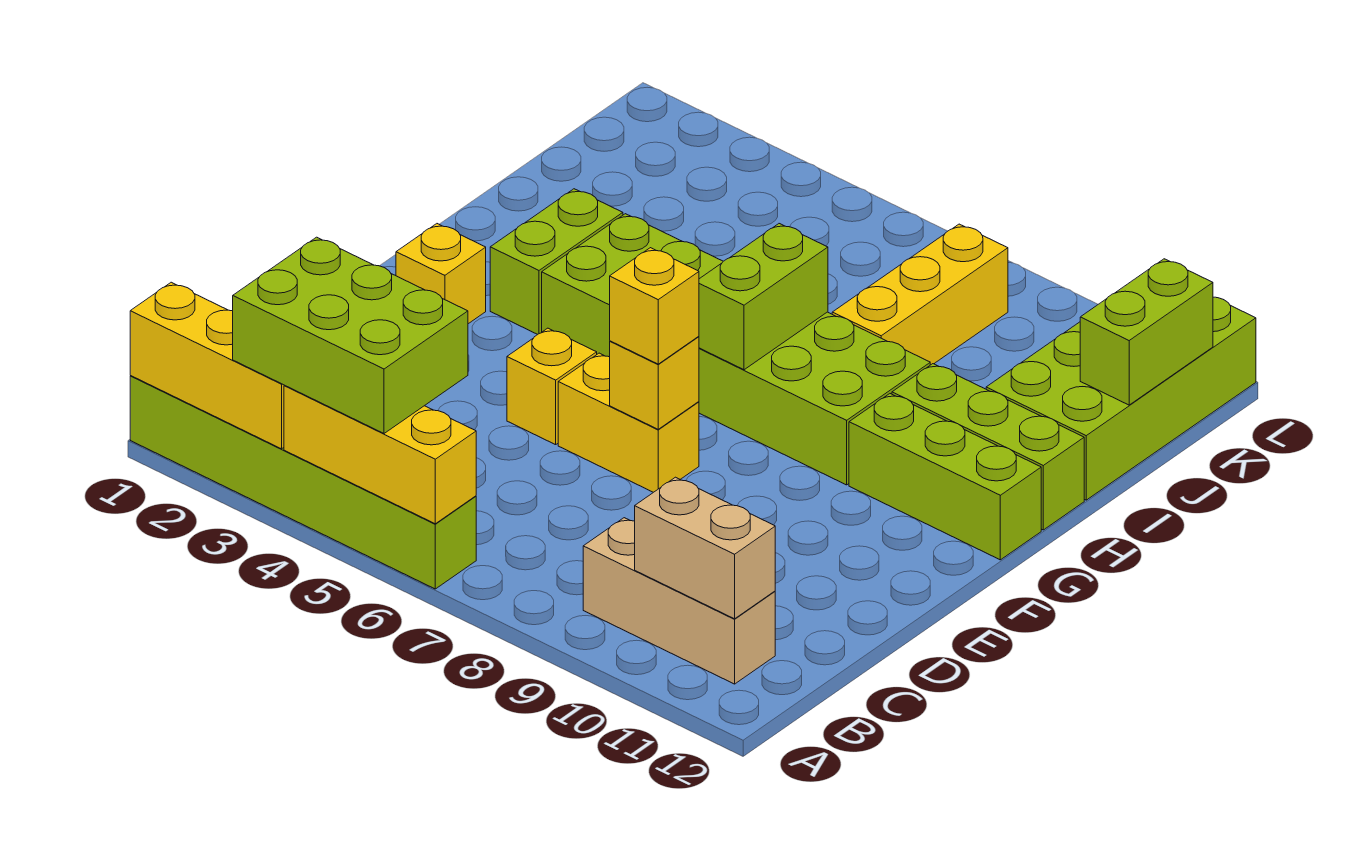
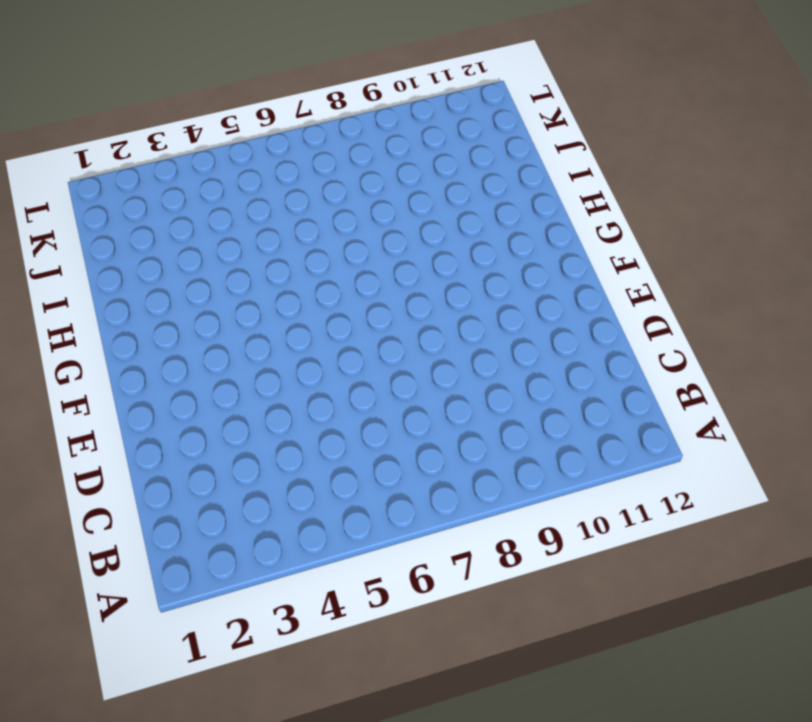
none -> lime 1x6 brick [130,376,476,589]
none -> tan 1x3 brick [583,518,775,684]
none -> yellow 1x1 brick [507,328,597,445]

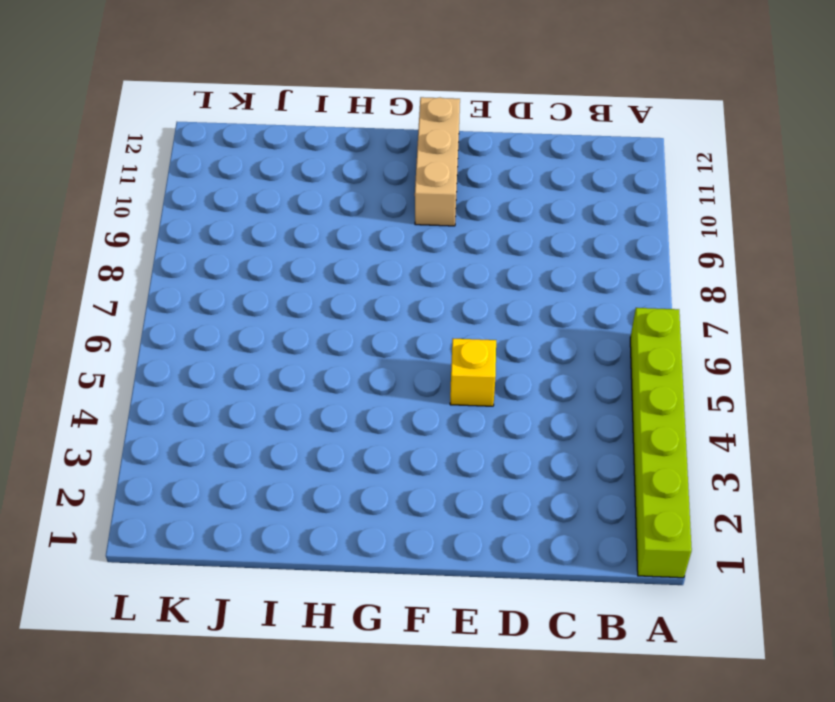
tan 1x3 brick [415,97,460,226] -> tan 1x3 brick moved to [583,518,775,684]
none -> yellow 1x2 brick [558,353,699,492]
none -> yellow 1x1 brick [396,224,486,324]
none -> lime 1x2 brick [490,189,623,334]

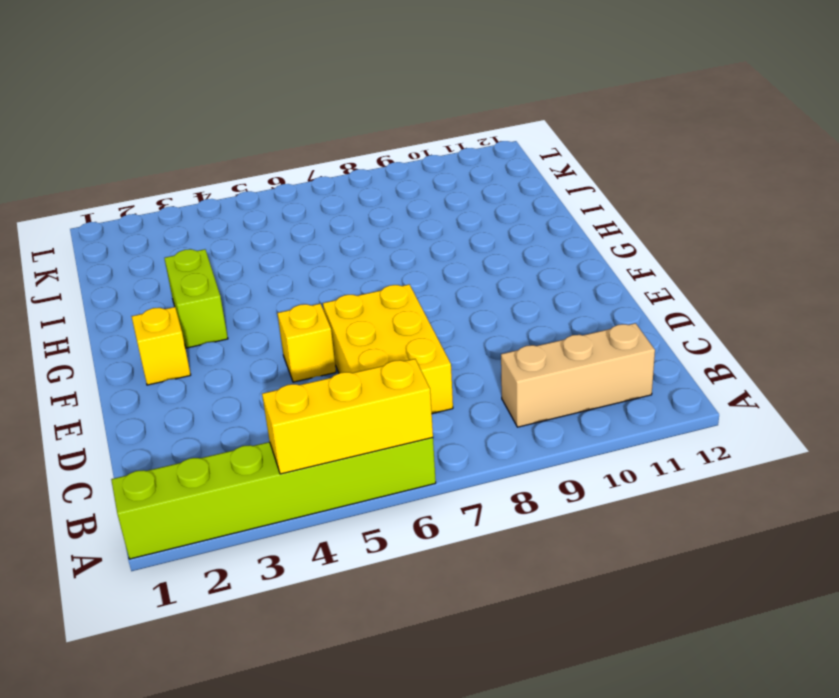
yellow 2x3 brick [323,284,453,414] -> yellow 1x2 brick [558,353,699,492]
none -> lime 2x6 brick [542,214,930,485]
none -> lime 1x3 brick [849,394,1041,560]
none -> lime 1x3 brick [892,364,1084,530]

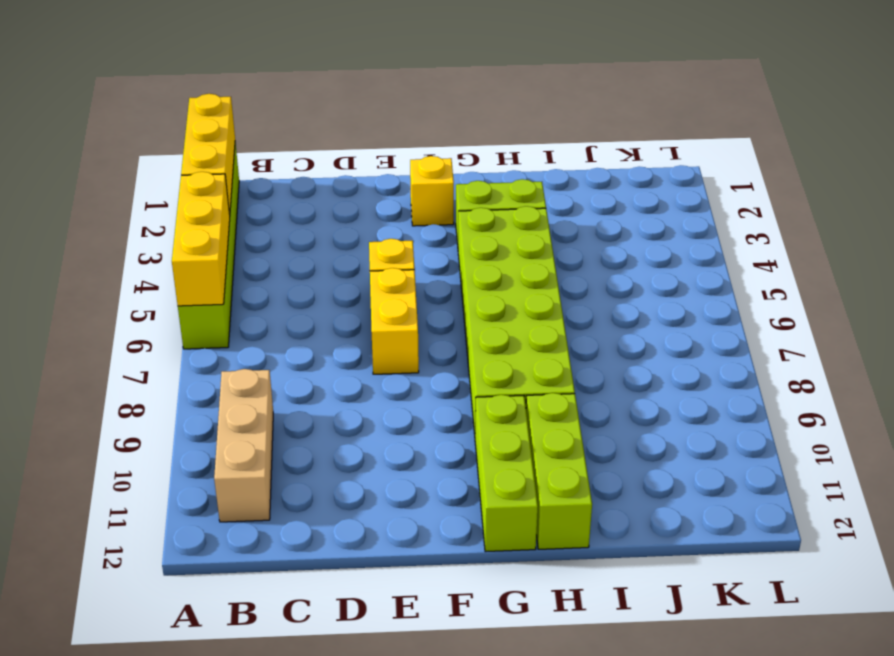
none -> yellow 1x3 brick [832,224,1008,365]
none -> lime 2x4 brick [986,297,1256,500]
none -> tan 1x2 brick [635,477,775,619]

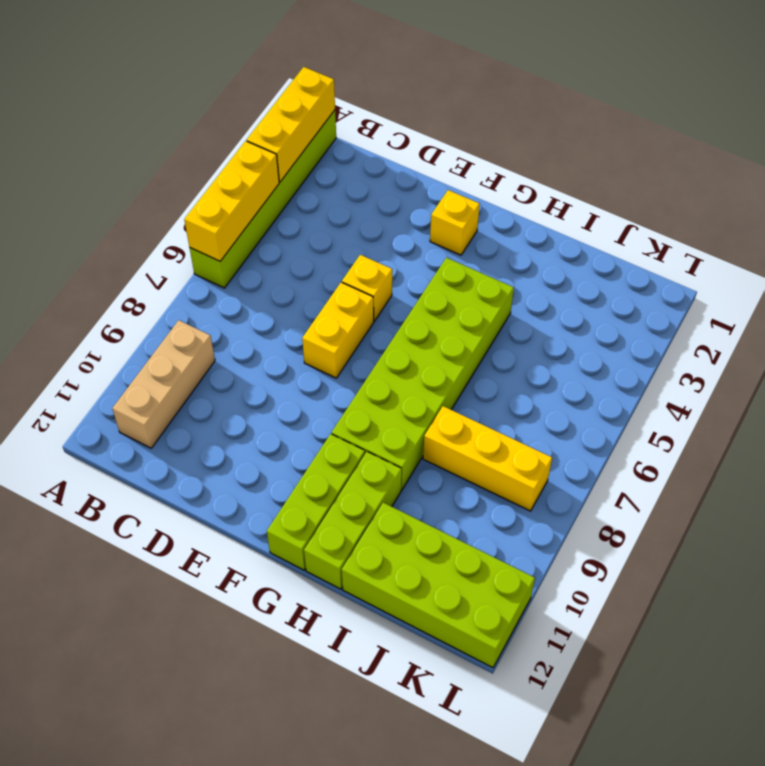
none -> lime 1x2 brick [490,189,623,334]
none -> tan 1x2 brick [635,477,775,619]
none -> yellow 1x1 brick [610,336,699,429]

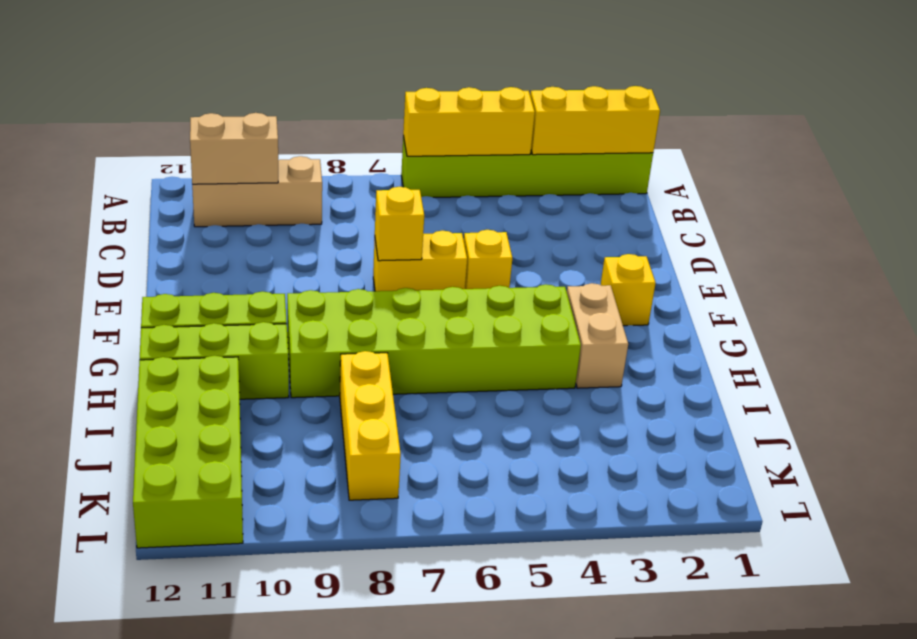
tan 1x2 brick [567,283,628,388] -> lime 1x2 brick [490,189,623,334]
none -> lime 1x2 brick [699,224,828,370]
none -> lime 1x2 brick [1080,259,1213,405]
none -> lime 2x3 brick [233,237,468,433]

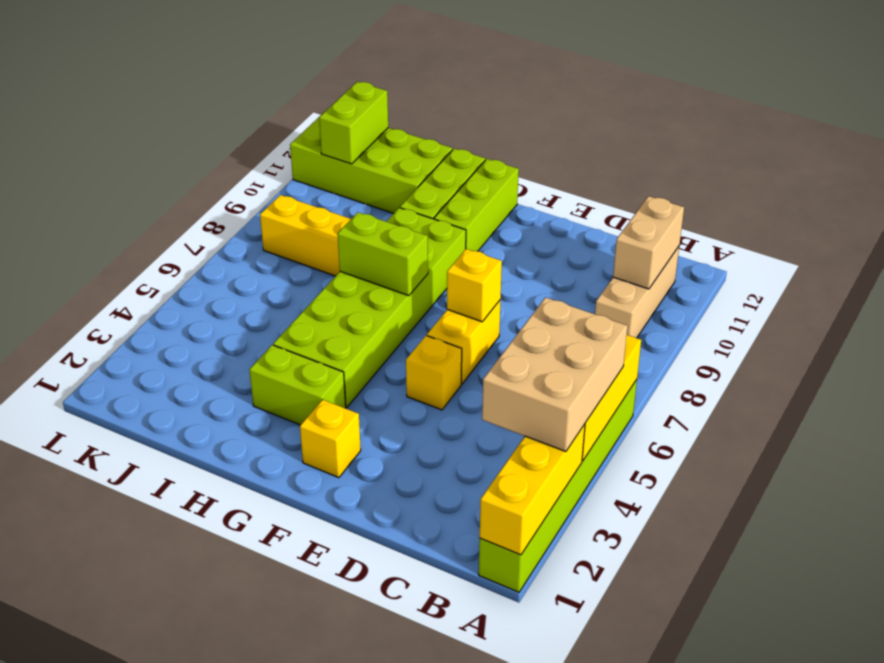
tan 2x3 brick [482,297,628,452] -> lime 2x3 brick [233,237,468,433]
lime 1x2 brick [319,82,388,164] -> lime 1x2 brick turned to [1080,259,1213,405]
none -> yellow 1x1 brick [610,248,699,364]

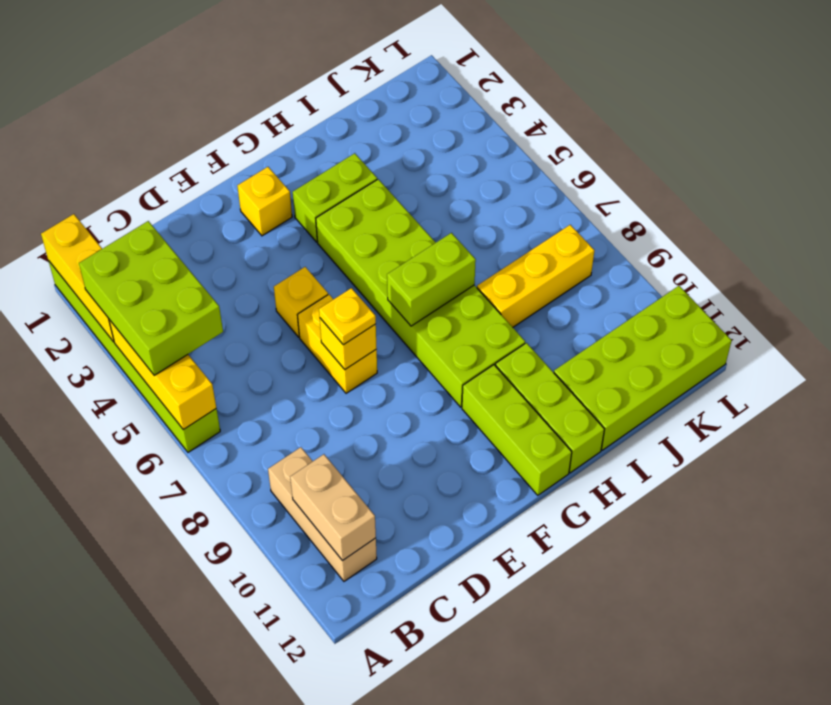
yellow 1x1 plate [319,288,376,345] -> yellow 1x1 brick [610,248,699,364]
none -> lime 1x2 brick [1080,259,1213,405]

